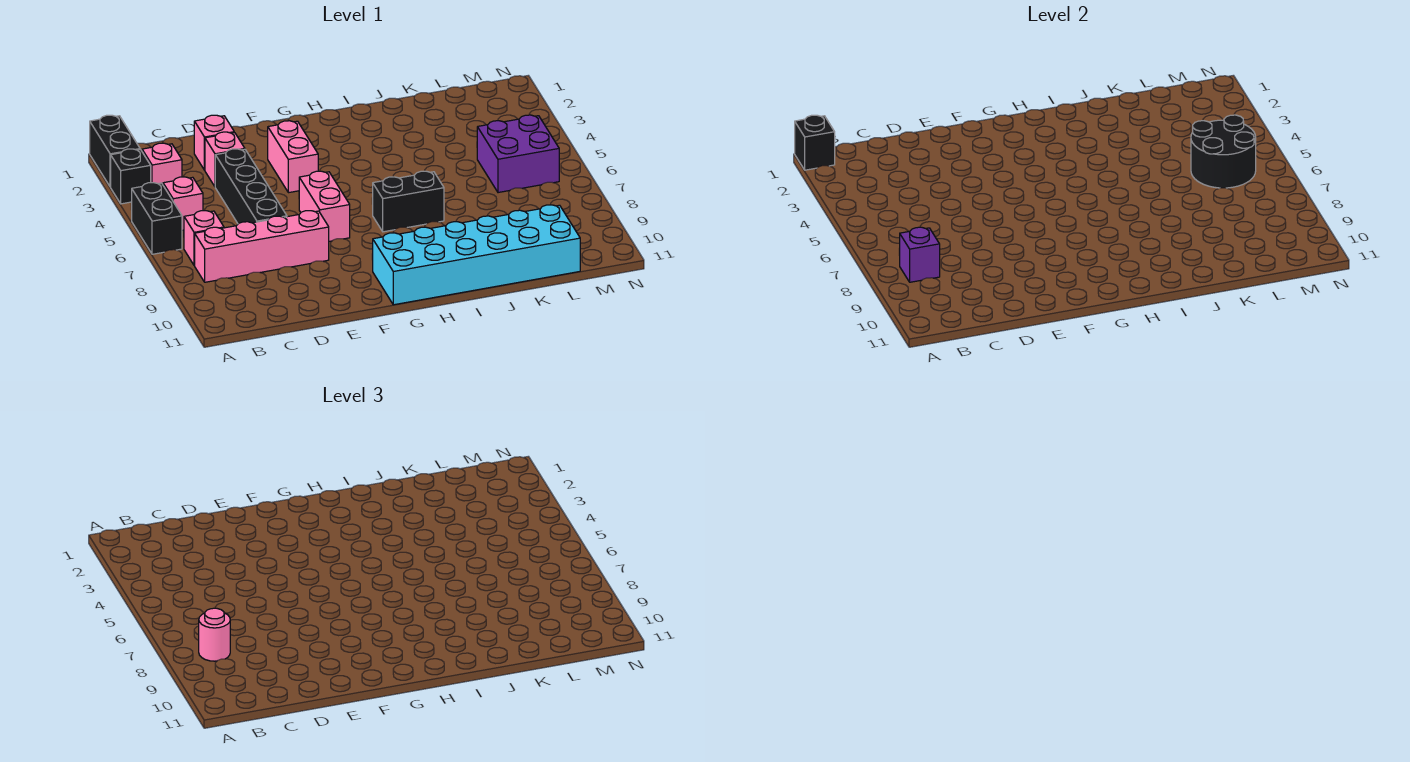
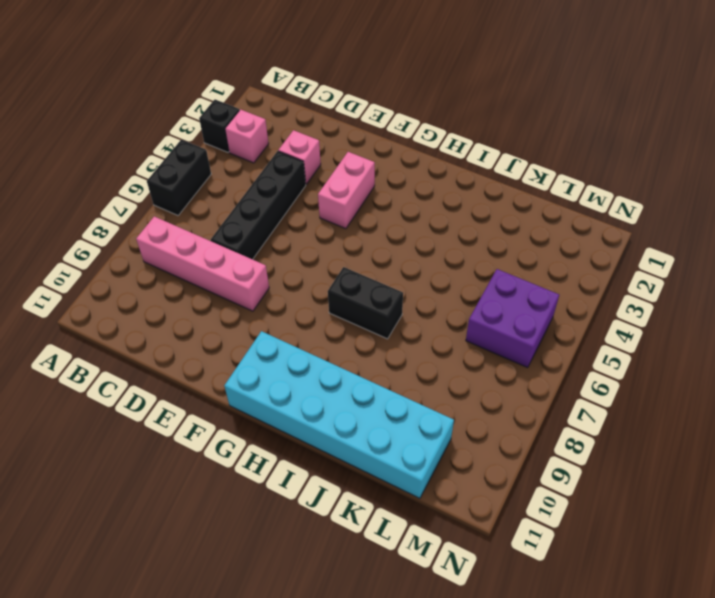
none -> black 1x2 brick [90,115,140,187]
none -> pink 1x1 brick [163,177,203,230]
none -> pink 1x1 brick [184,211,224,266]

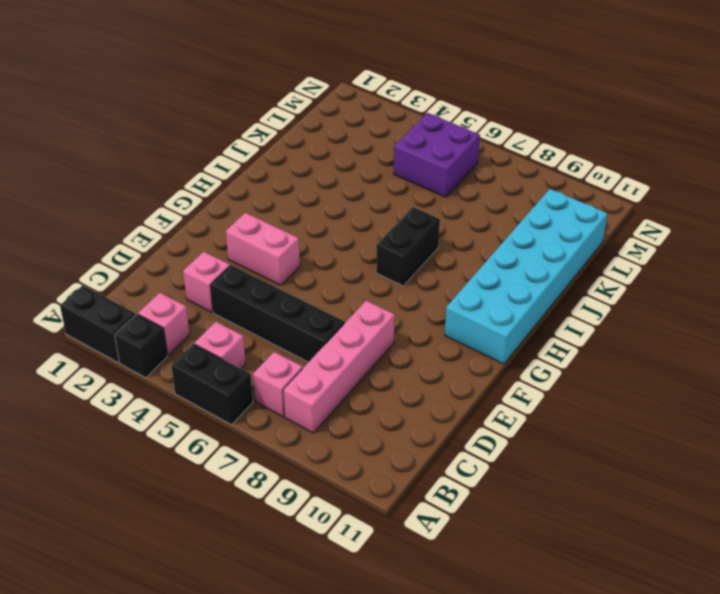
none -> pink 1x1 brick [194,115,234,170]
none -> pink 1x2 brick [299,171,350,241]
none -> black 1x1 brick [795,115,835,170]

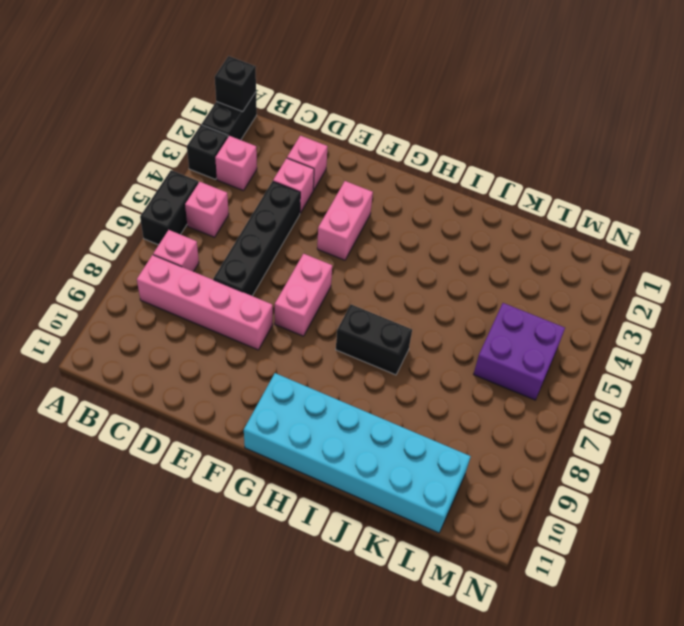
none -> purple 1x1 brick [900,227,940,282]
none -> black 2x2 round brick [1191,115,1256,188]
none -> pink 1x1 round brick [199,608,230,661]

